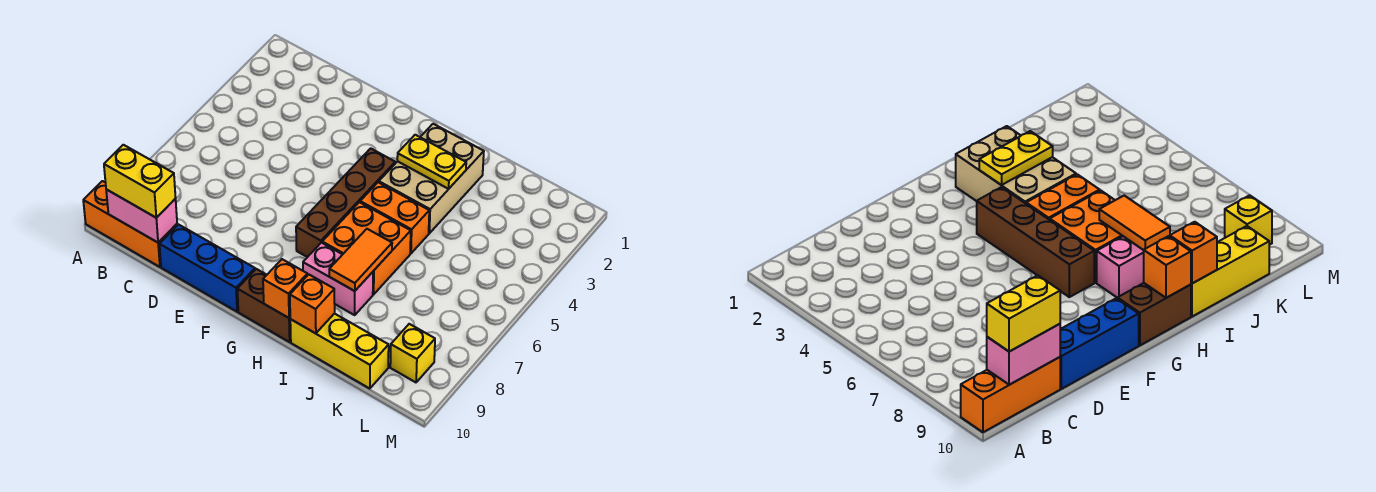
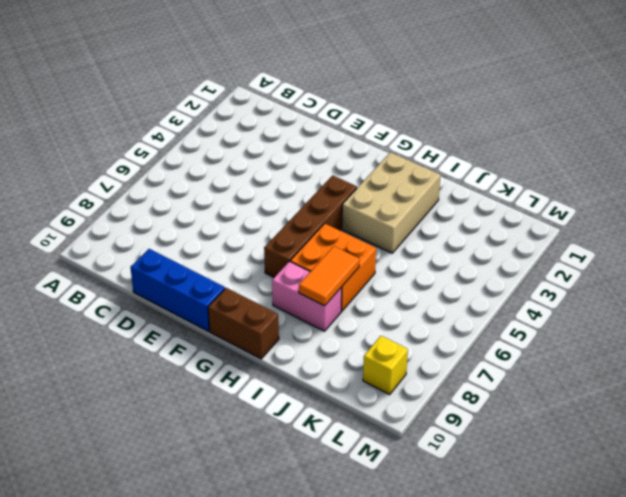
none -> orange 1x3 brick [83,181,177,267]
none -> orange 1x2 brick [360,182,429,253]
none -> yellow 1x3 brick [290,313,389,389]

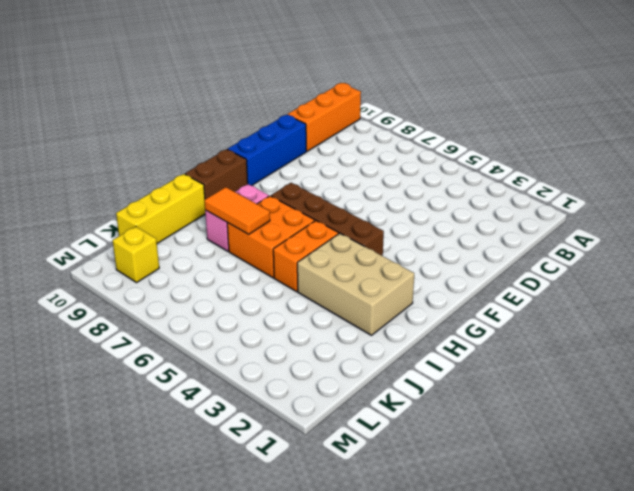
none -> pink 1x2 brick [106,190,177,243]
none -> yellow 1x2 plate [397,135,466,189]
none -> orange 1x1 brick [263,259,307,318]

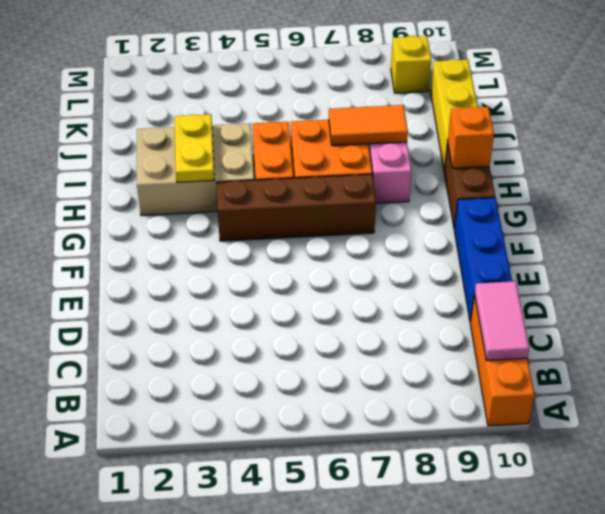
pink 1x2 tile [475,281,529,361] -> pink 1x2 brick [106,190,177,243]
none -> orange 1x1 brick [290,275,335,333]
none -> yellow 1x2 brick [104,145,176,218]

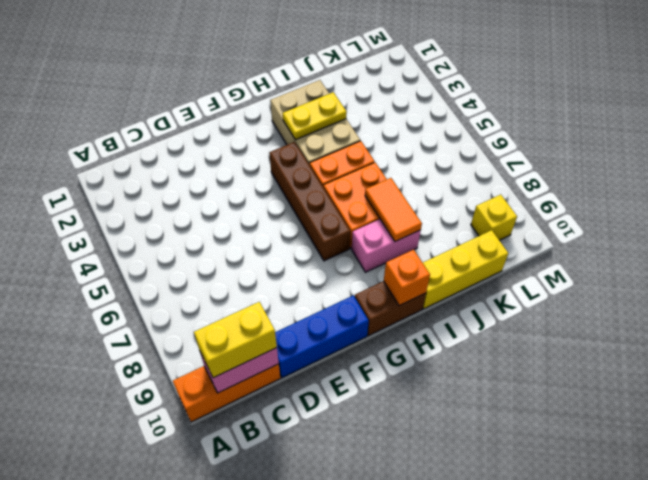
none -> orange 1x1 brick [290,275,335,333]

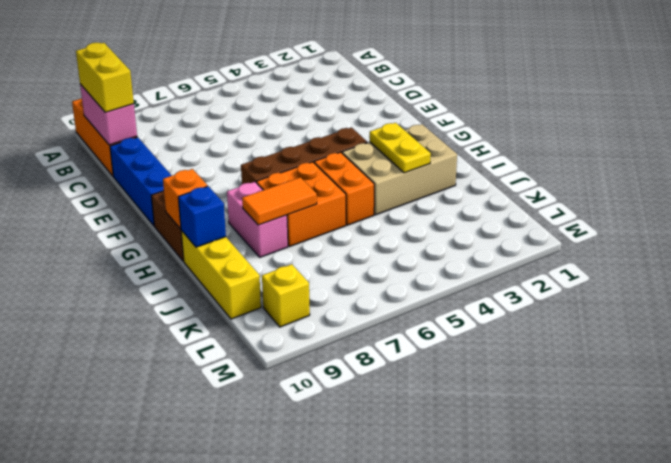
blue 1x1 brick [178,186,226,247] -> orange 1x1 brick [290,275,335,333]

